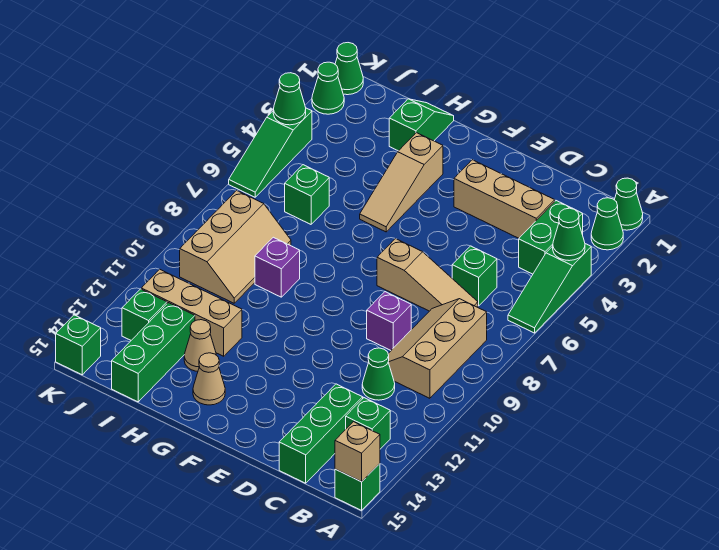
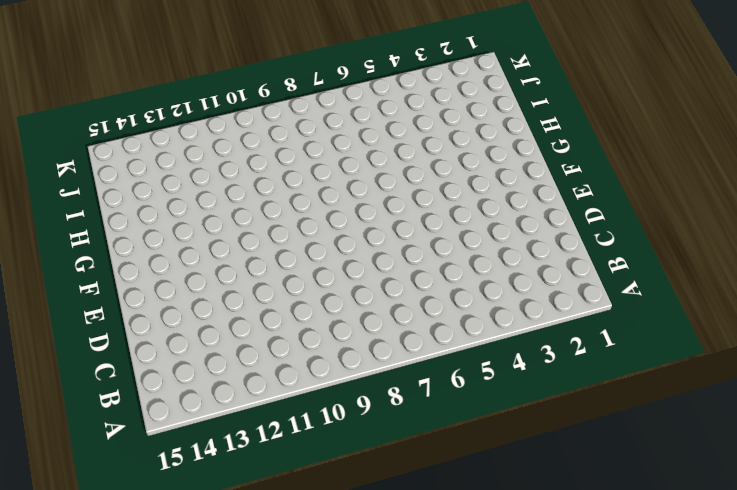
none -> green 1x1 cone [615,178,643,230]
none -> green 1x1 cone [591,198,623,250]
none -> green 1x3 slope [508,244,591,333]
none -> green 1x1 brick [335,464,380,510]

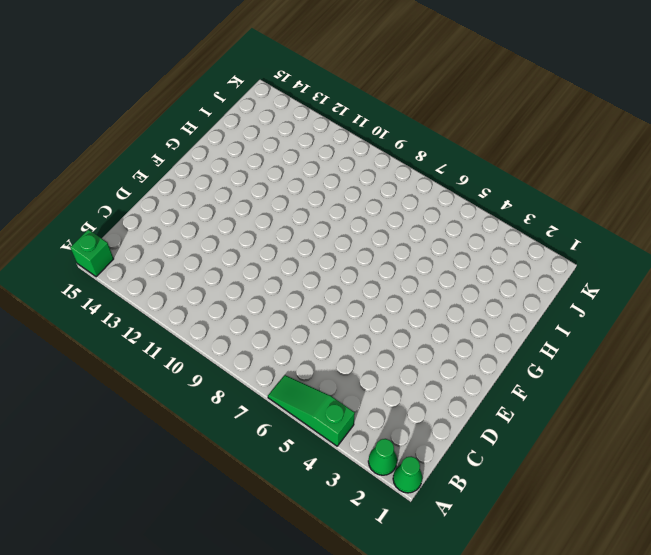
none -> green 1x2 brick [519,201,583,274]
none -> tan 2x3 slope [388,299,487,398]
none -> green 1x1 brick [346,398,390,449]
none -> tan 1x3 brick [454,160,555,238]

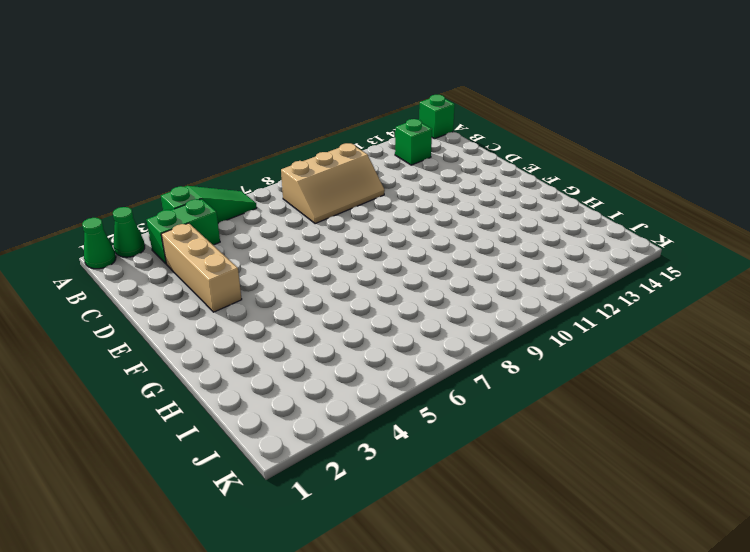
none -> green 1x1 brick [452,246,497,306]
none -> tan 1x3 slope [377,239,478,311]
none -> green 1x1 cone [362,348,395,400]
none -> green 1x3 brick [279,384,363,483]

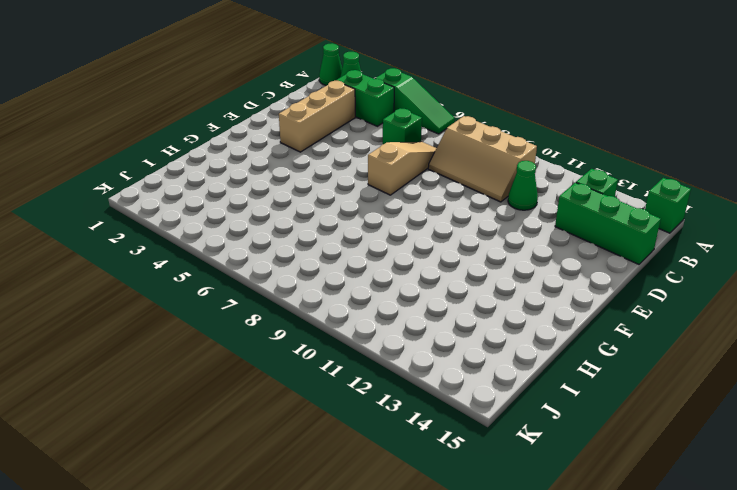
none -> purple 1x1 brick [367,292,411,350]
none -> tan 1x3 slope [360,133,443,232]
none -> tan 1x1 cone [193,353,225,405]
none -> green 1x2 slope [389,99,454,151]

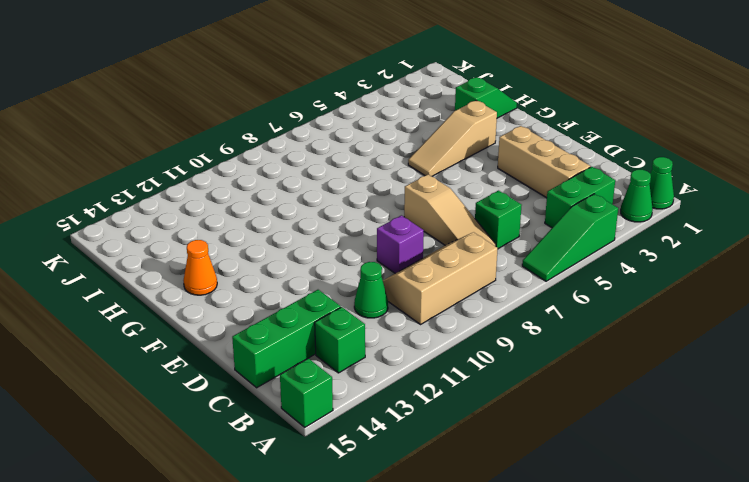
orange 1x1 cone [183,240,217,295] -> tan 1x1 cone [193,353,225,405]
none -> purple 1x1 brick [255,237,300,297]
none -> tan 1x3 brick [141,269,242,356]
none -> tan 1x1 cone [184,320,216,372]
none -> green 1x1 brick [285,165,329,224]

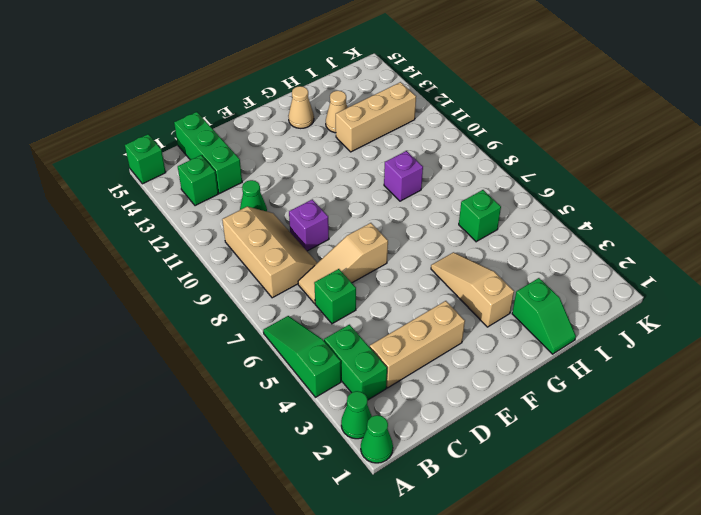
none -> tan 2x3 slope [180,190,291,303]
none -> green 1x3 brick [112,303,195,402]
none -> green 1x1 brick [122,289,167,340]
none -> green 1x1 cone [335,43,363,95]

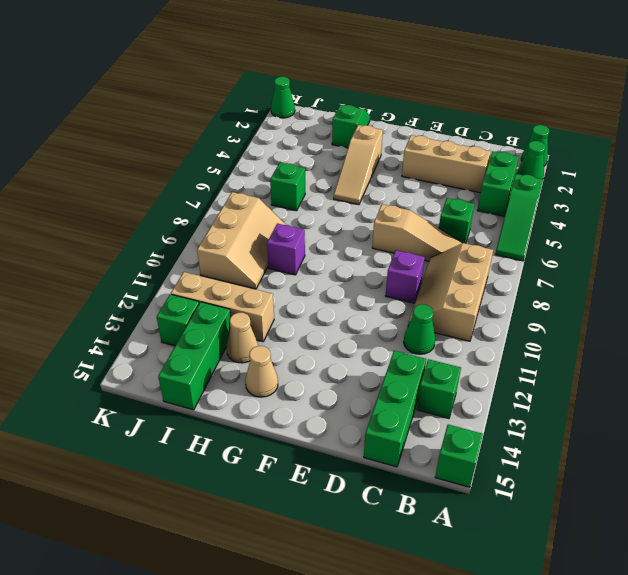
none -> green 1x1 cone [312,62,344,114]
none -> green 1x3 slope [229,108,312,197]
none -> green 1x1 brick [56,315,101,375]
none -> green 1x1 cone [553,208,585,261]

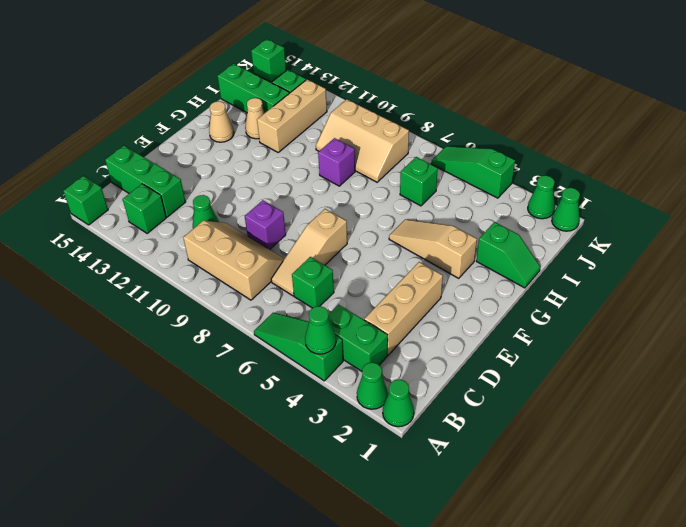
none -> tan 1x1 brick [335,422,380,482]
none -> green 1x1 cone [273,73,306,125]

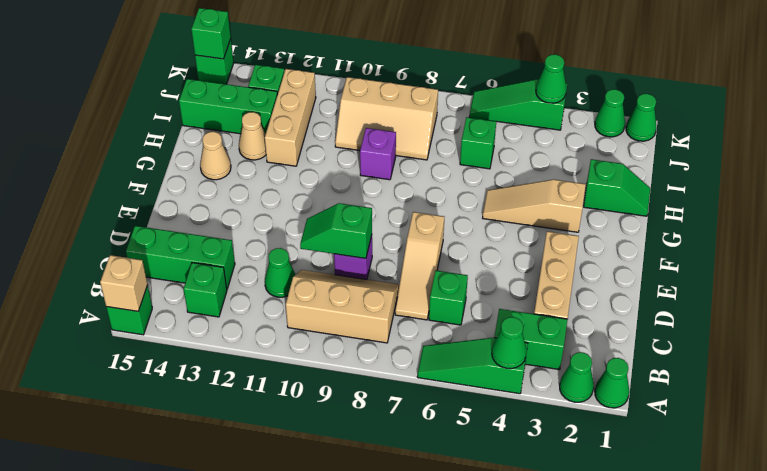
green 1x2 slope [300,203,372,258] -> none
green 1x1 brick [191,8,231,59] -> none

